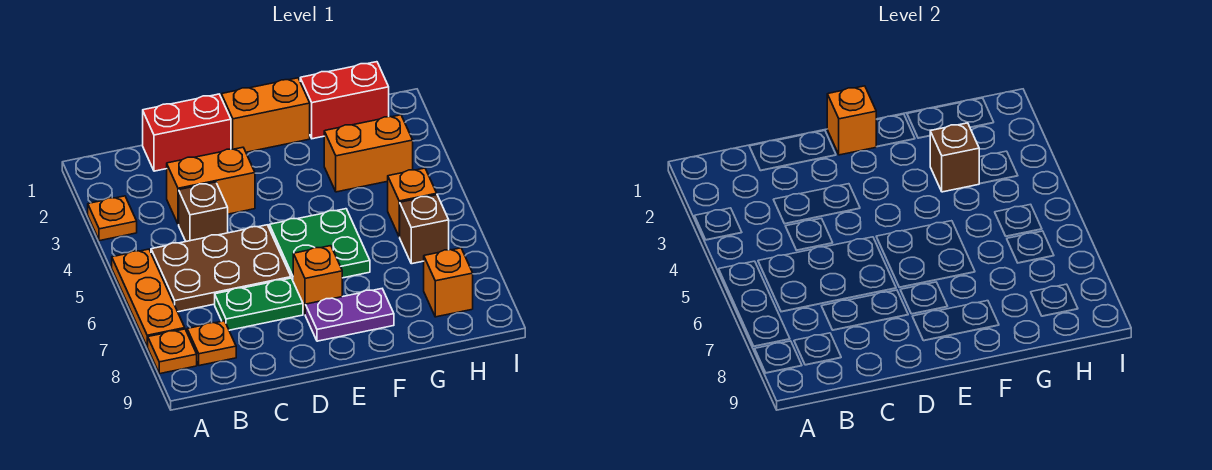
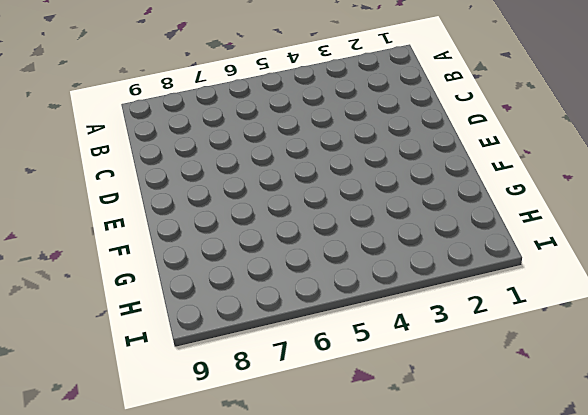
none -> orange 1x1 plate [88,196,137,241]
none -> orange 1x3 plate [112,249,185,347]
none -> orange 1x1 plate [148,329,197,374]

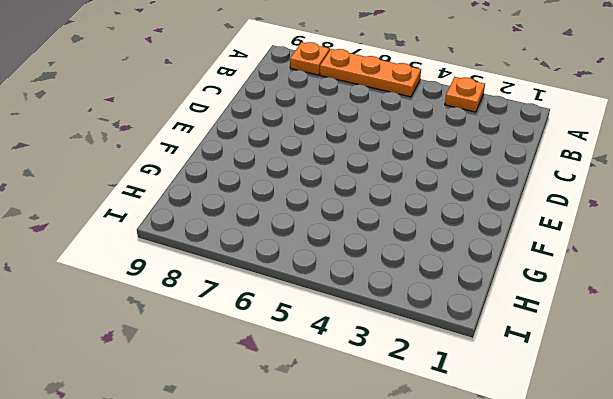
none -> brown 2x3 plate [151,225,291,312]
none -> orange 1x1 plate [187,321,236,366]
none -> red 1x2 brick [143,94,231,171]

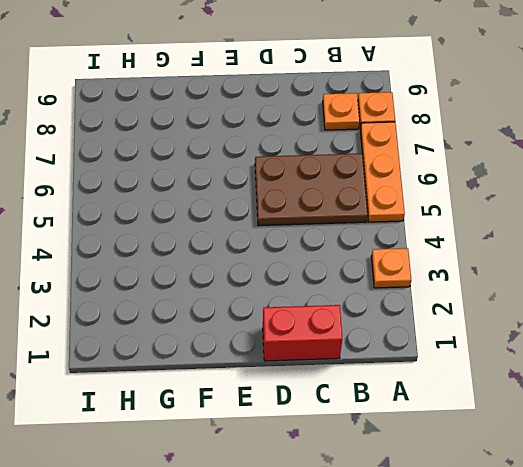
none -> orange 1x2 brick [167,147,255,224]
none -> brown 1x1 brick [179,182,228,241]
none -> green 1x2 plate [215,278,303,330]

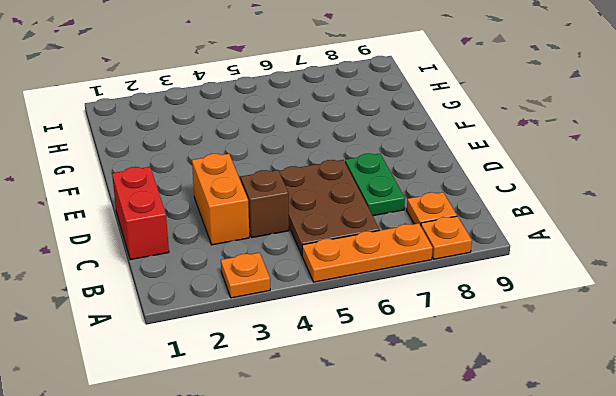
none -> orange 1x2 brick [221,78,310,152]
none -> green 2x2 plate [269,209,370,280]
none -> orange 1x1 brick [293,246,342,314]

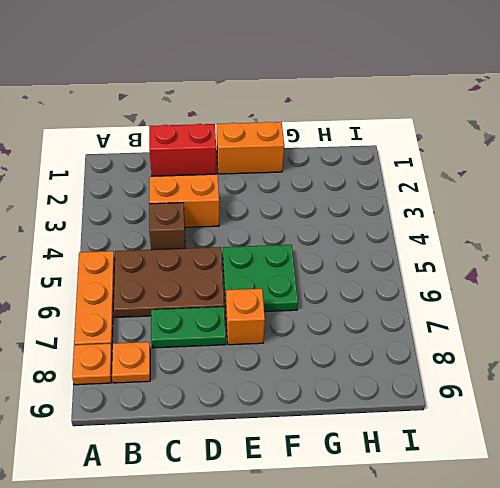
none -> orange 1x1 plate [88,196,137,241]
none -> purple 1x2 plate [305,289,394,341]
none -> red 1x2 brick [300,62,389,139]

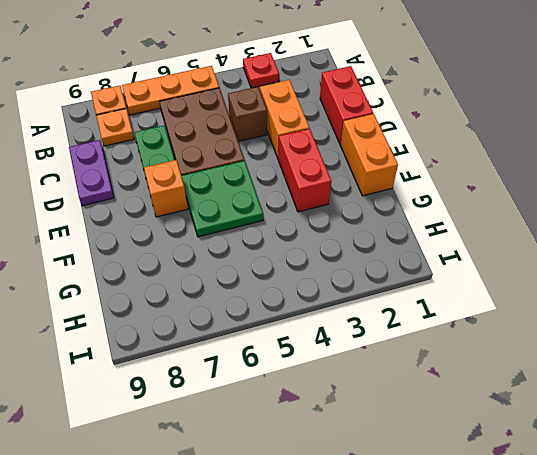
red 1x1 plate [243,53,279,88] -> orange 1x1 plate [88,196,137,241]
purple 1x2 plate [69,140,114,206] -> purple 1x2 plate moved to [305,289,394,341]
red 1x2 brick [278,129,331,212] -> red 1x2 brick moved to [300,62,389,139]
none -> orange 1x2 brick [324,115,413,192]
none -> orange 1x1 brick [388,168,437,237]
none -> brown 1x1 brick [400,195,449,264]

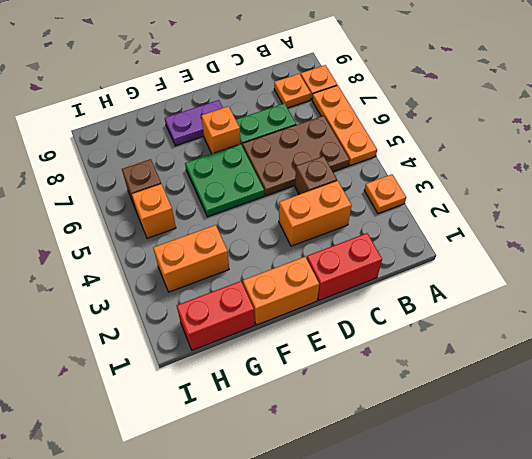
none -> orange 1x1 brick [424,248,473,317]
none -> orange 1x1 brick [827,86,876,155]
none -> brown 1x1 brick [930,123,979,192]

